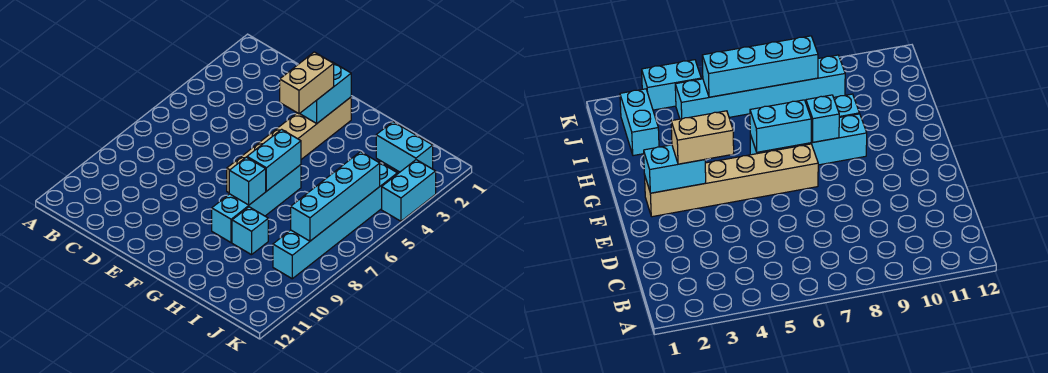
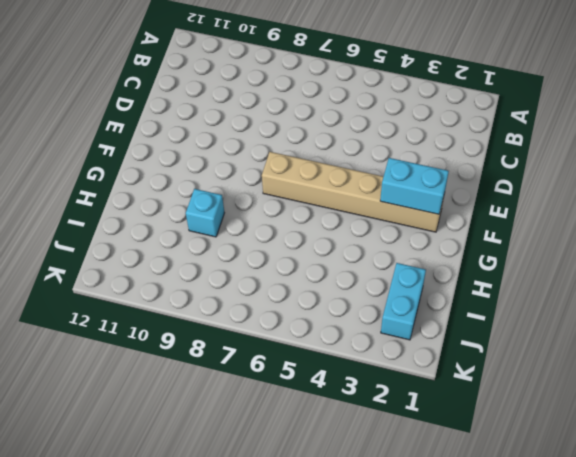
none -> cyan 1x4 brick [212,165,301,243]
none -> cyan 1x6 brick [273,162,397,279]

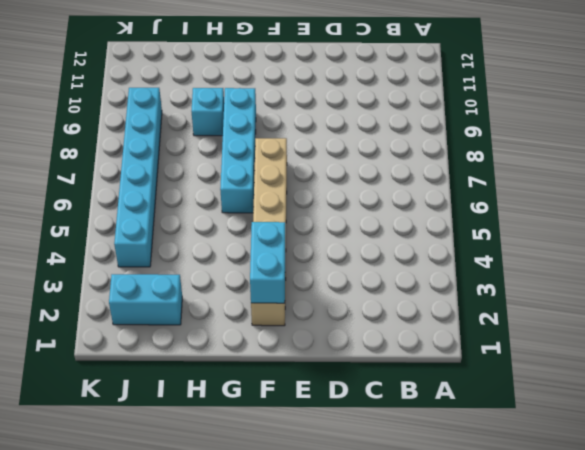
none -> cyan 1x2 brick [382,160,436,221]
none -> cyan 1x2 brick [247,129,301,191]

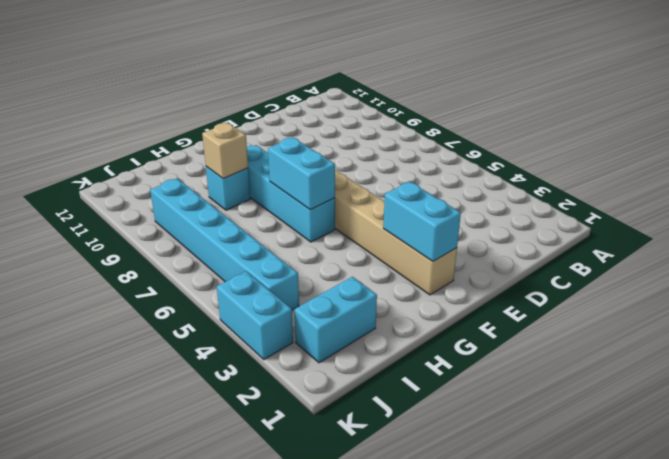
tan 1x1 brick [202,123,248,179] -> none
none -> cyan 1x1 brick [229,157,266,205]
none -> cyan 1x4 brick [291,152,380,241]

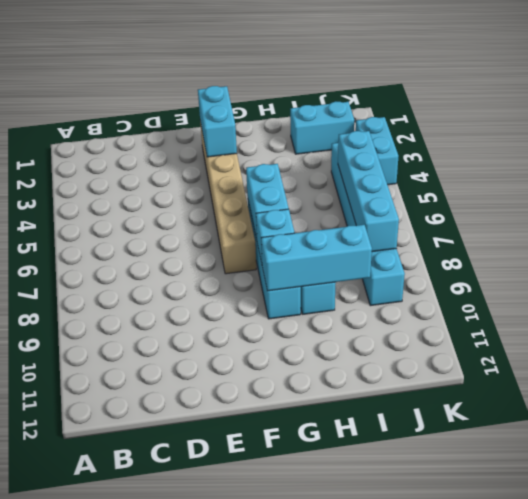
cyan 1x3 brick [261,225,372,291] -> none
none -> tan 1x2 brick [280,52,334,114]

